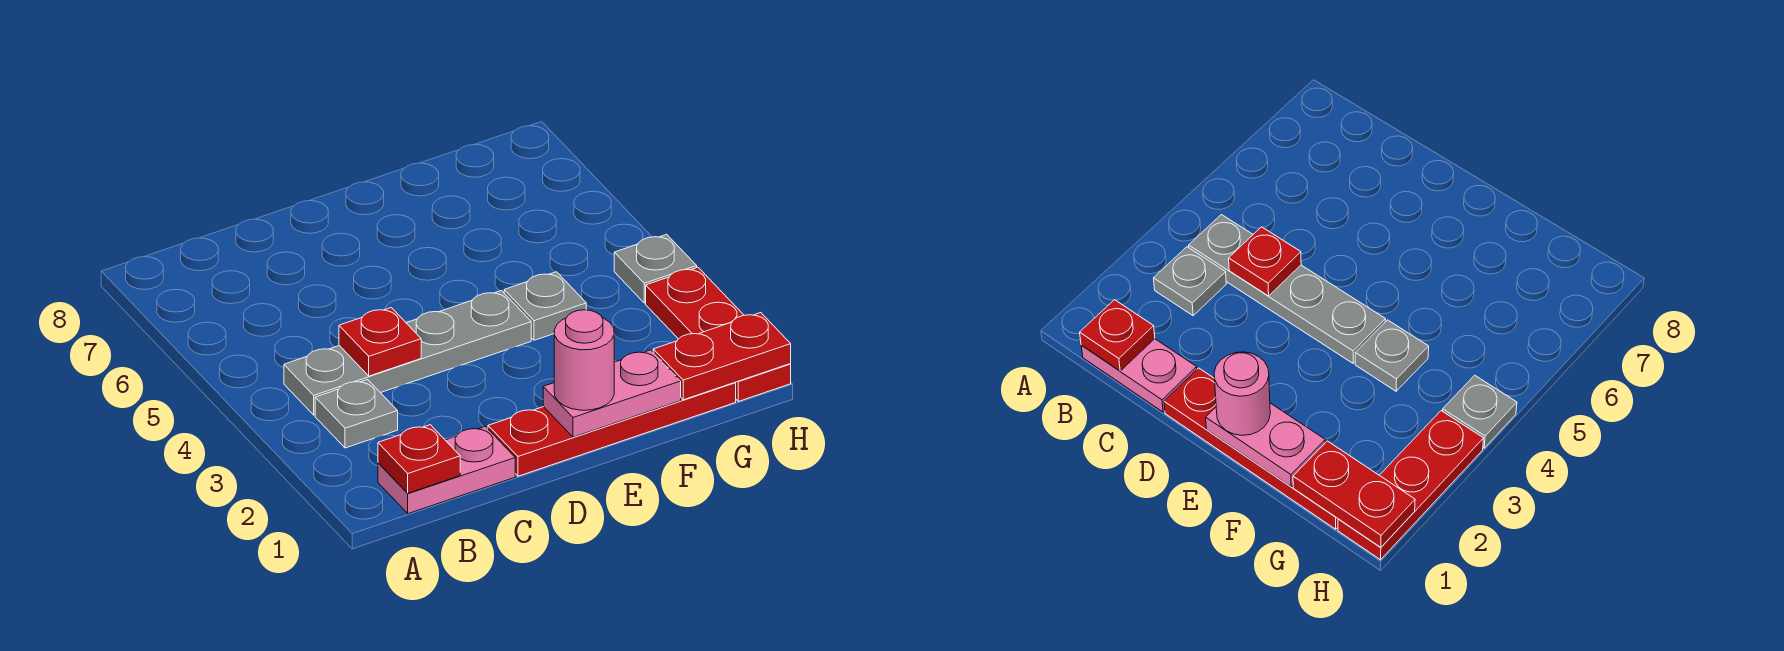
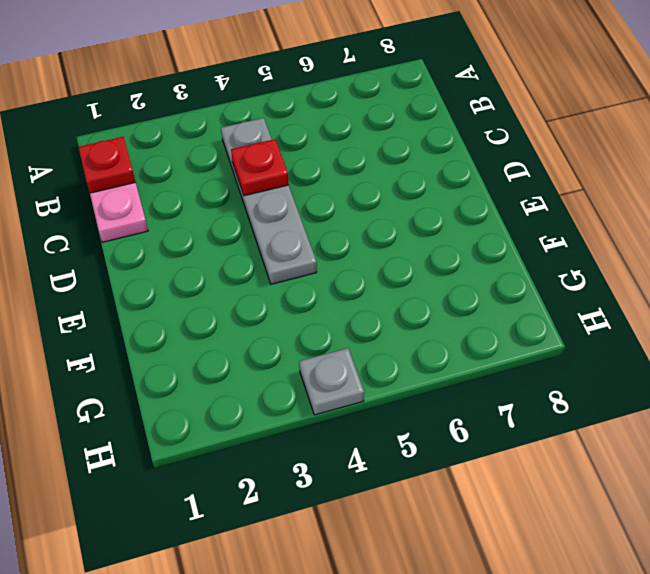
none -> grey 1x1 plate [315,380,398,448]
none -> red 1x4 plate [488,383,736,476]
none -> grey 1x1 plate [504,272,586,340]

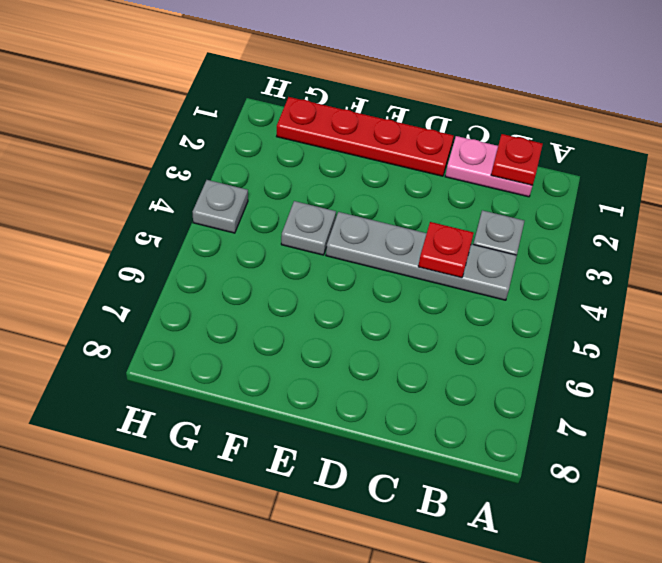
none -> red 1x3 plate [646,267,791,401]
none -> pink 1x2 plate [543,350,681,437]
none -> red 1x2 plate [653,313,791,400]

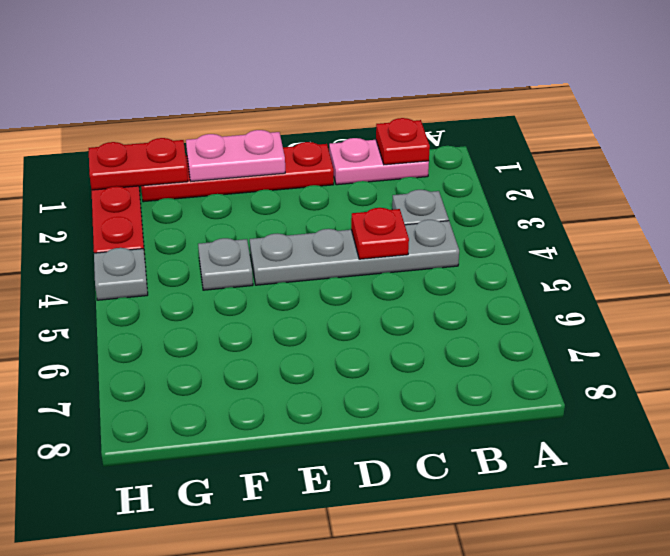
none -> pink 1x1 round brick [554,310,614,410]

